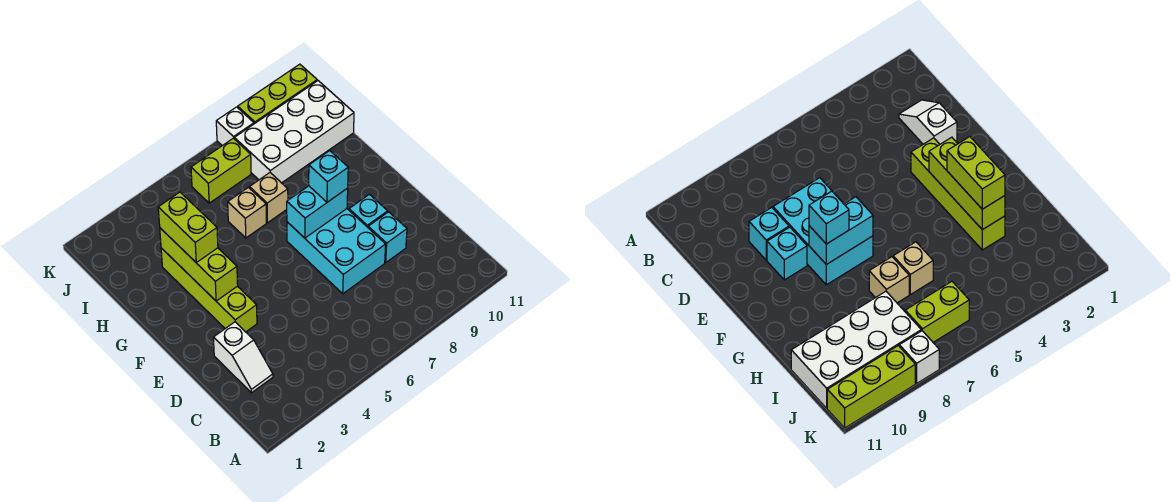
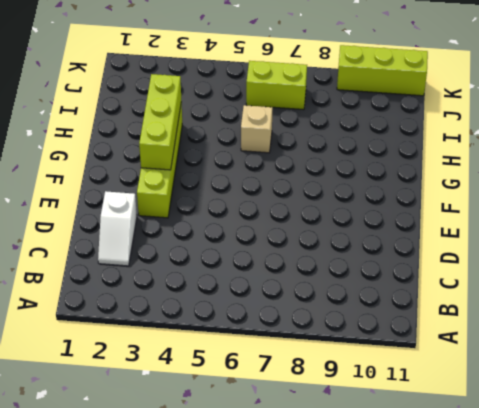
none -> cyan 2x3 brick [287,209,386,294]
none -> cyan 1x1 brick [368,212,407,262]
none -> cyan 1x1 brick [349,194,388,227]

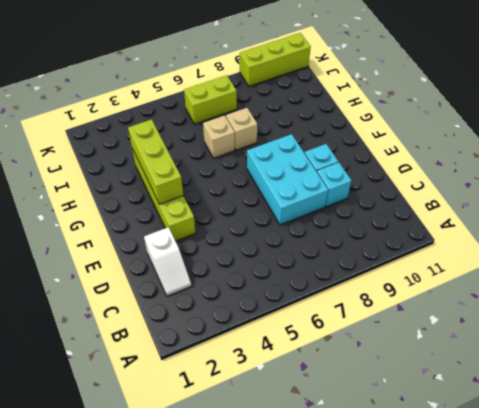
none -> white 2x4 brick [234,81,354,183]
none -> white 1x1 brick [216,107,254,146]
none -> cyan 1x2 brick [287,186,348,238]

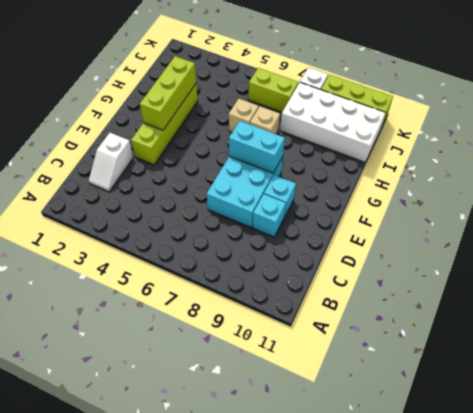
none -> cyan 1x1 brick [309,151,348,202]
none -> lime 1x2 brick [158,192,218,262]

